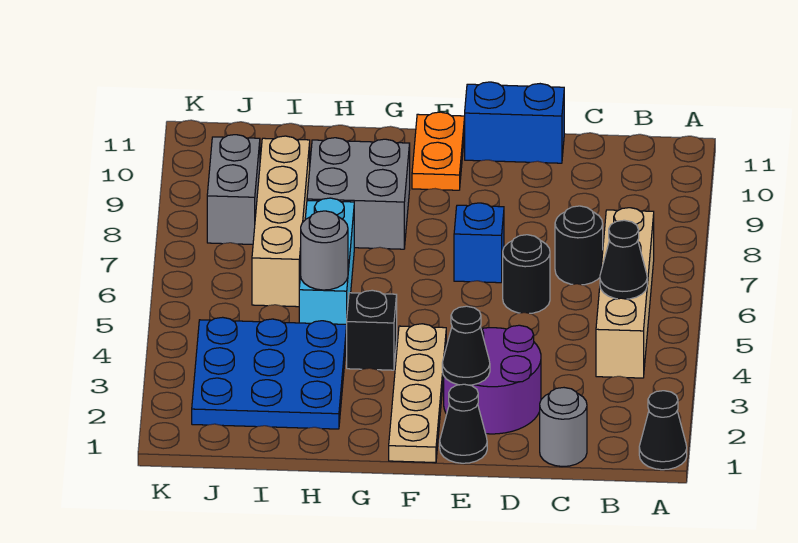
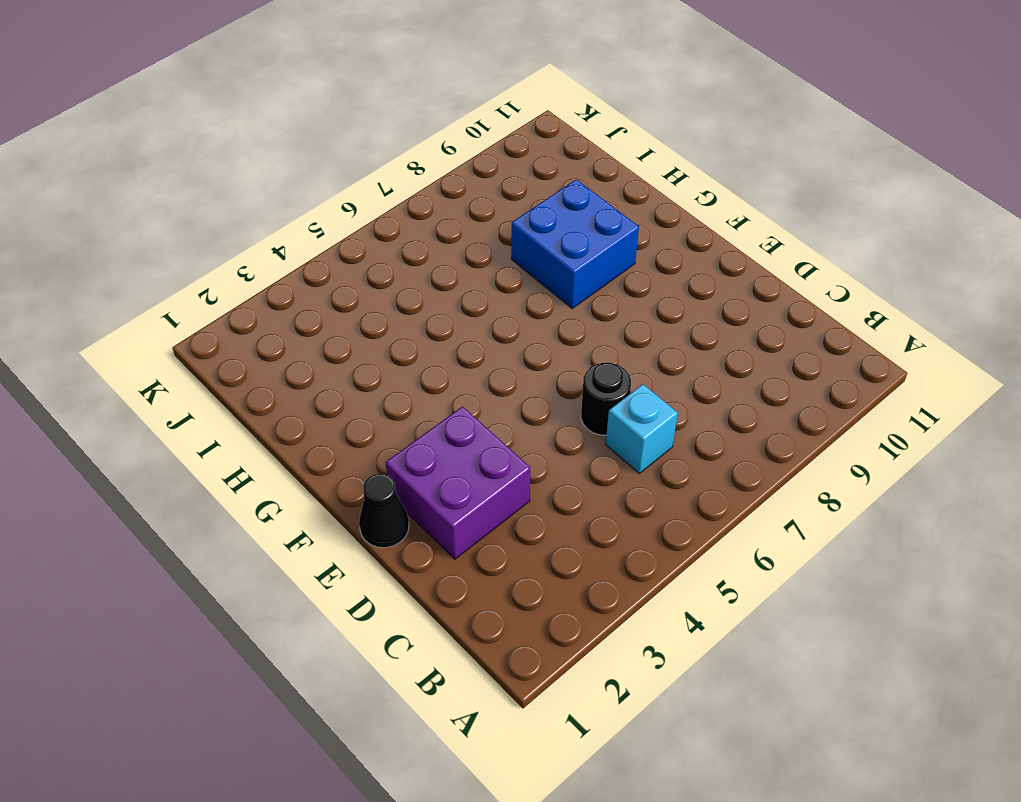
cyan 1x1 brick [606,384,678,473] -> none
purple 2x2 brick [386,407,530,559] -> purple 2x2 round brick [444,325,541,434]
blue 2x2 brick [511,179,639,309] -> grey 2x2 brick [307,138,410,249]
none -> black 1x1 cone [639,391,687,470]
none -> tan 1x4 brick [596,208,654,378]
none -> grey 1x1 round brick [540,388,587,466]

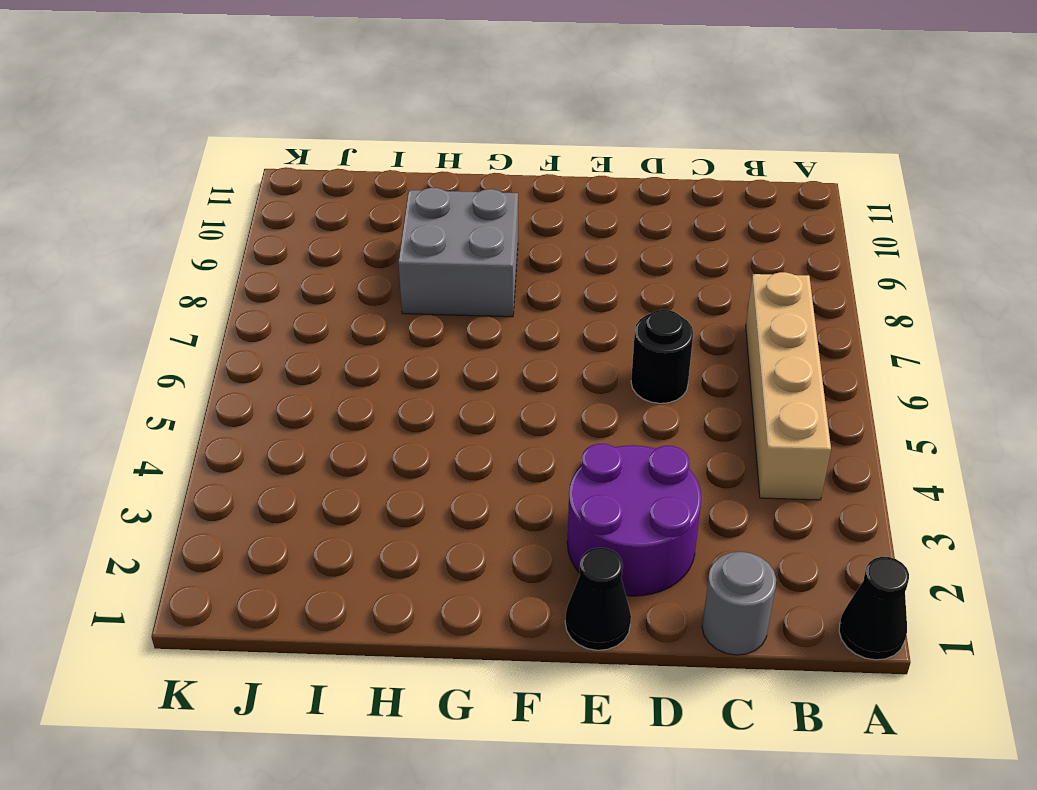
none -> black 1x1 round brick [555,206,603,285]
none -> blue 1x2 brick [465,82,564,163]
none -> blue 1x1 brick [454,203,504,283]

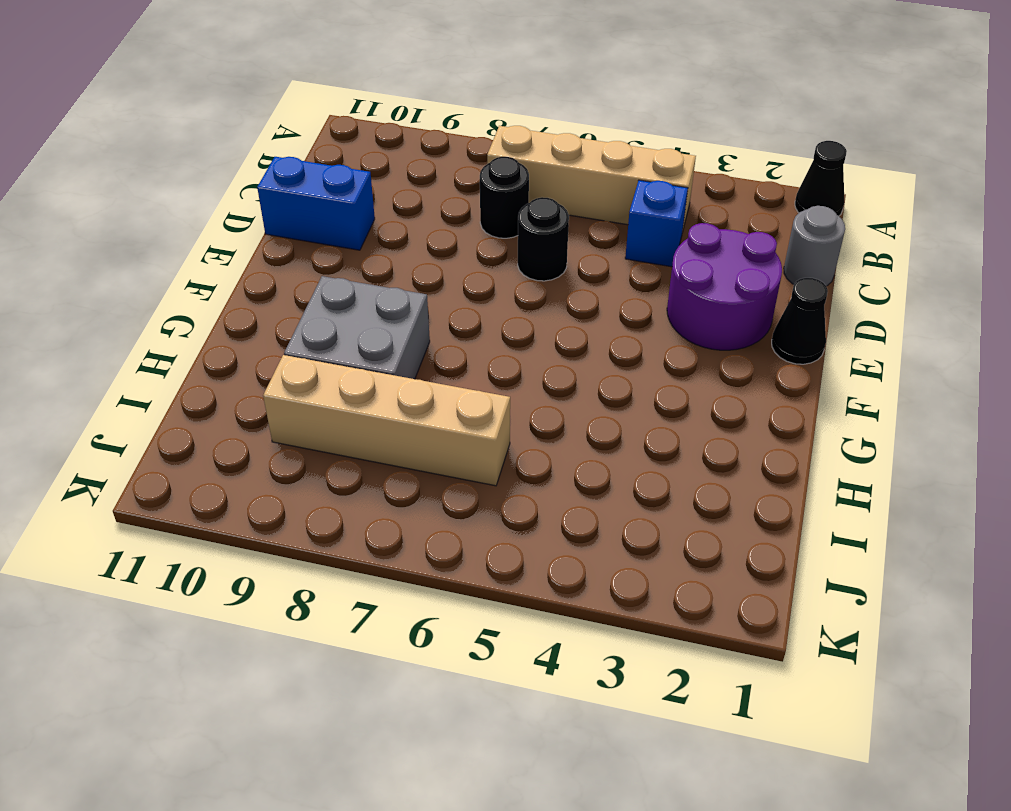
blue 1x1 brick [625,180,688,267] -> blue 1x1 brick moved to [454,203,504,283]
blue 1x2 brick [257,157,375,250] -> blue 1x2 brick turned to [465,82,564,163]
none -> tan 1x4 plate [389,324,446,463]
none -> orange 1x2 plate [412,112,465,190]
none -> black 1x1 brick [347,290,397,370]

